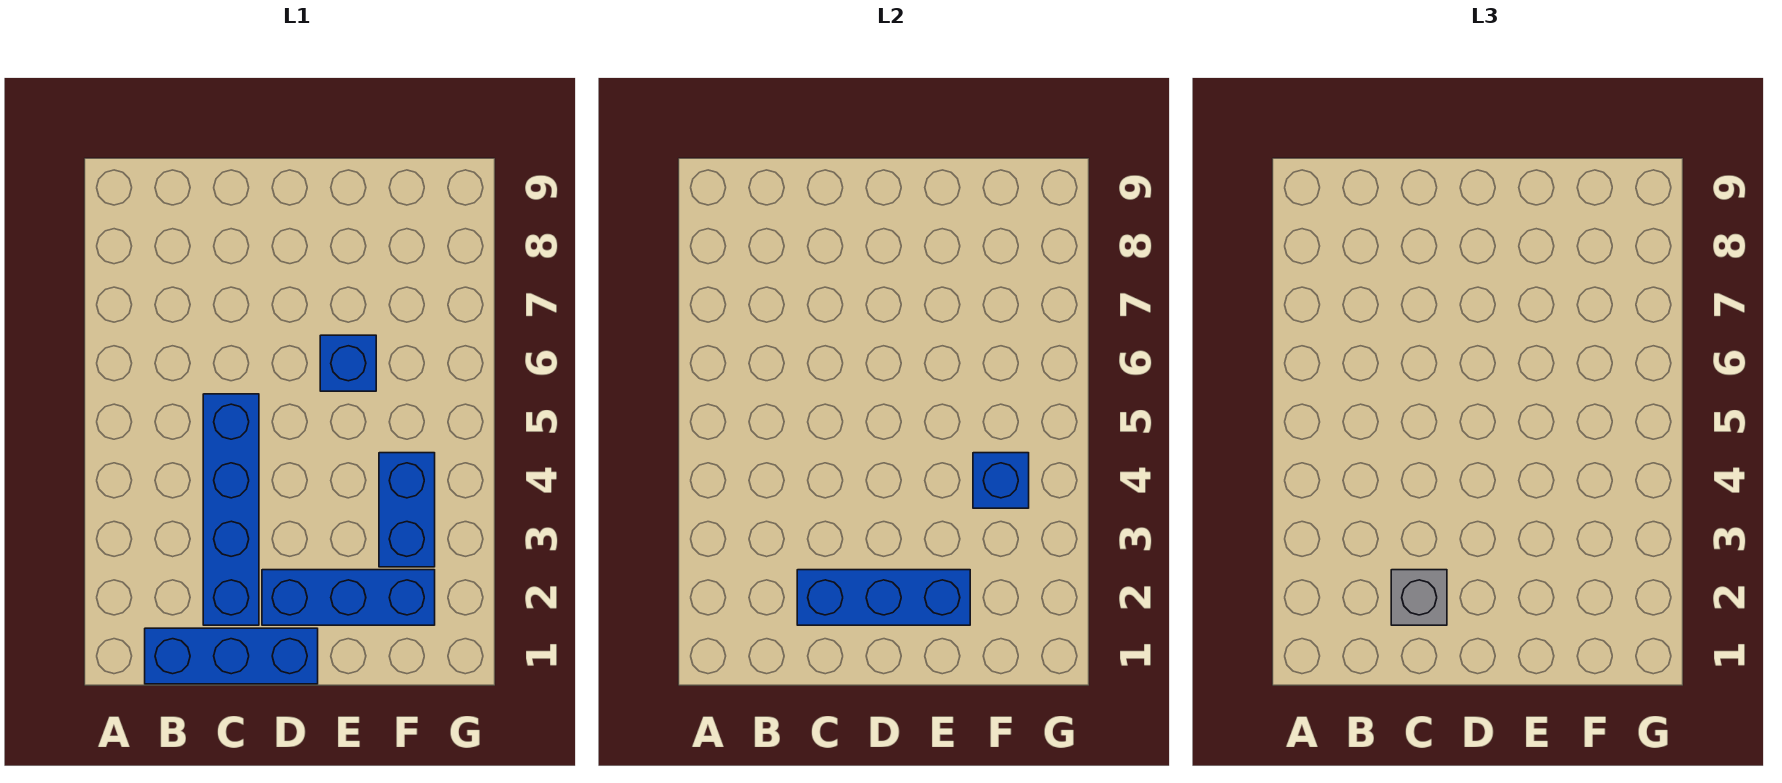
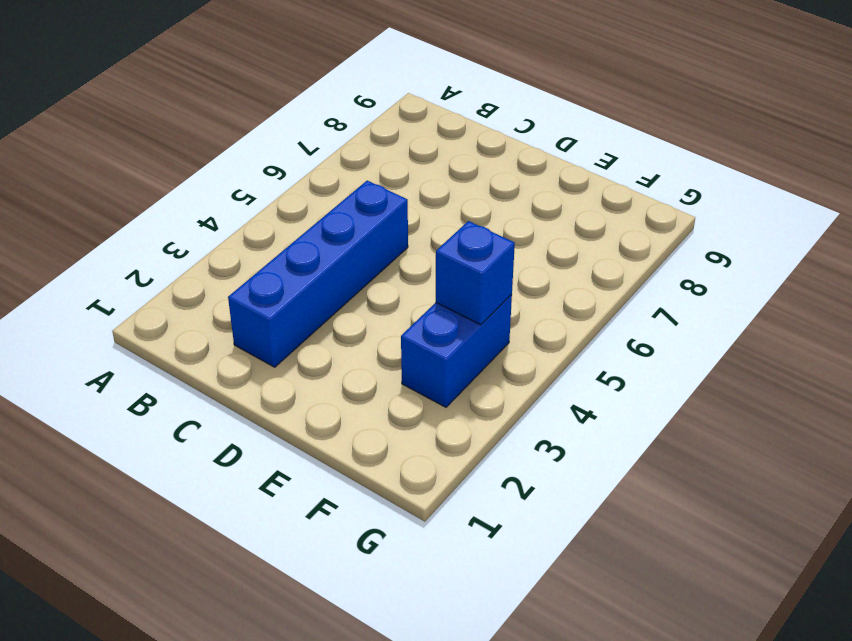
none -> blue 1x3 brick [145,628,318,684]
none -> blue 1x3 brick [262,570,435,625]

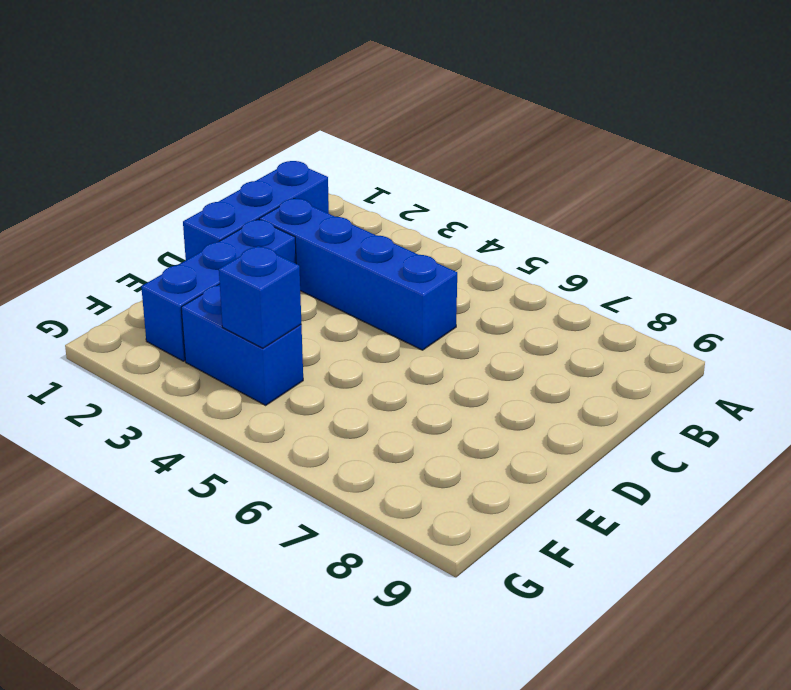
none -> blue 1x1 brick [320,335,376,391]
none -> blue 1x3 brick [797,570,970,625]

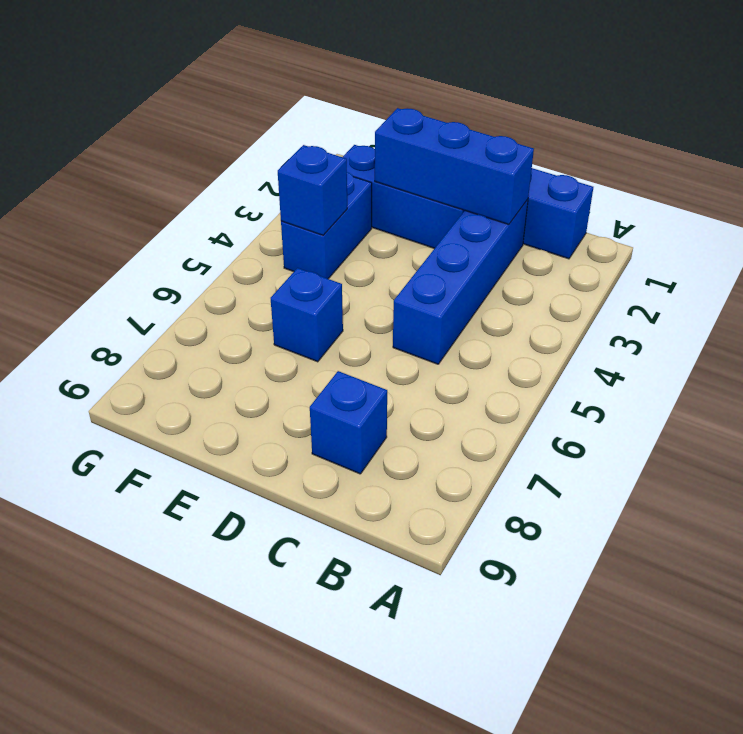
blue 1x1 brick [310,371,387,474] -> none
none -> grey 1x1 brick [1391,570,1447,625]

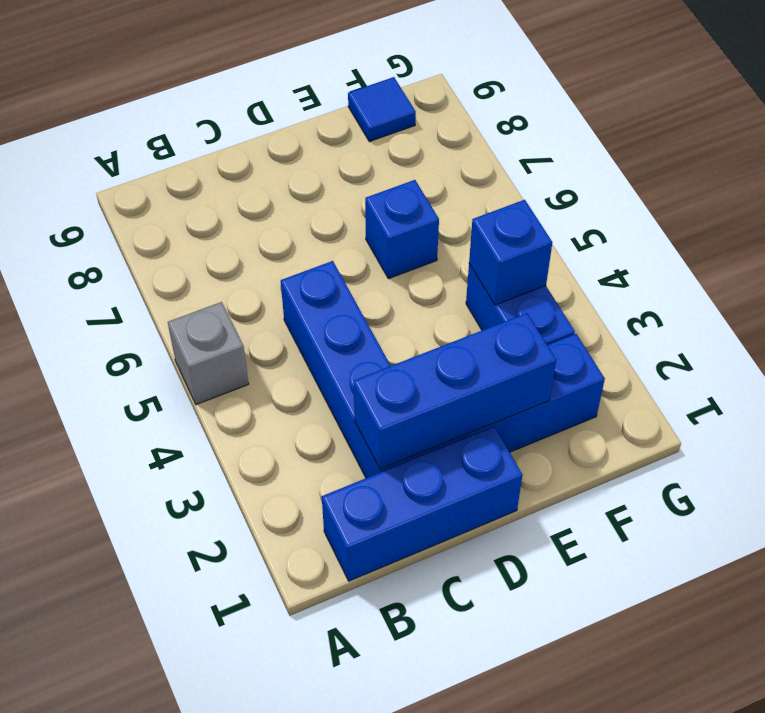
grey 1x1 brick [168,302,249,405] -> grey 1x1 brick moved to [1391,570,1447,625]
blue 1x1 tile [348,77,416,142] -> none

